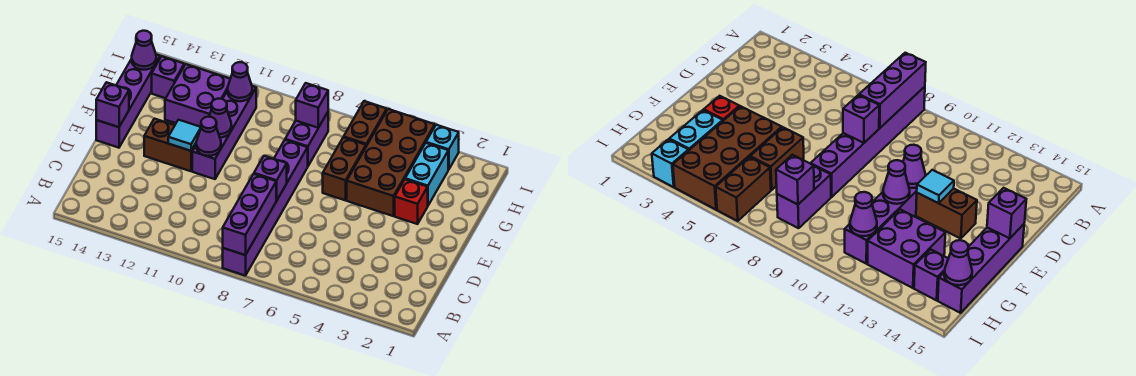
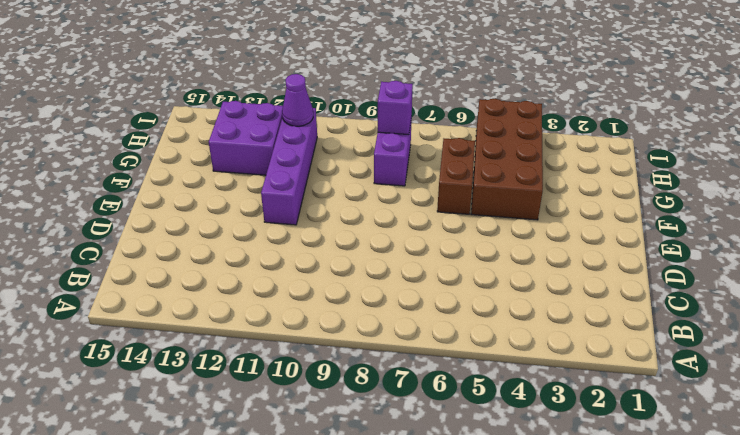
none -> purple 1x6 brick [223,140,308,276]
none -> brown 1x2 brick [144,119,196,171]
none -> purple 1x4 brick [96,54,160,148]

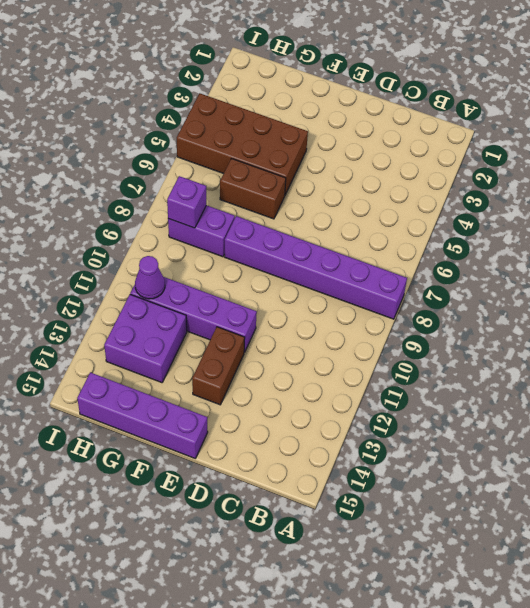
none -> red 1x1 brick [395,179,428,224]
none -> cyan 1x2 brick [405,143,448,205]
none -> brown 1x2 brick [344,101,387,146]

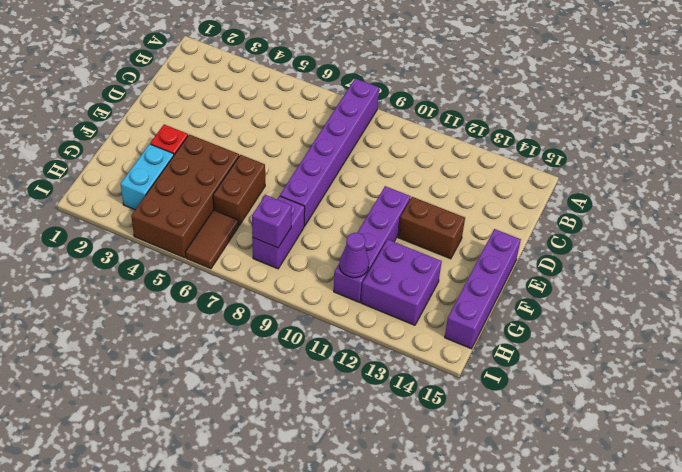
brown 1x2 tile [186,210,238,269] -> brown 1x2 brick [344,101,387,146]
none -> purple 1x1 brick [152,56,184,98]
none -> cyan 1x1 brick [426,125,459,170]
none -> purple 1x3 brick [223,174,277,255]

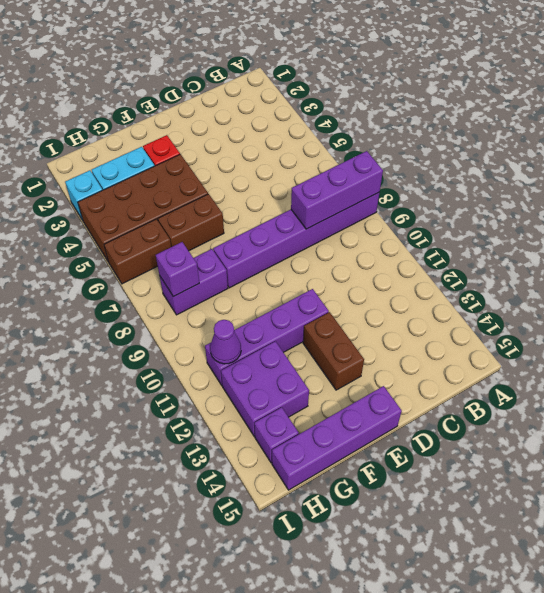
none -> purple 1x1 brick [254,156,287,200]
none -> purple 1x1 cone [196,117,221,156]
none -> cyan 1x1 tile [168,120,201,151]

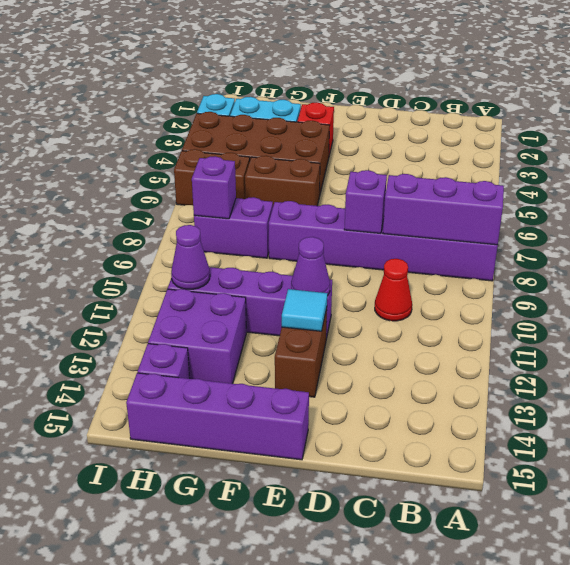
red 1x1 cone [375,259,412,321] -> none
none -> purple 1x1 brick [96,82,129,127]
none -> purple 1x1 cone [209,98,232,138]
none -> purple 1x1 cone [132,31,156,70]

